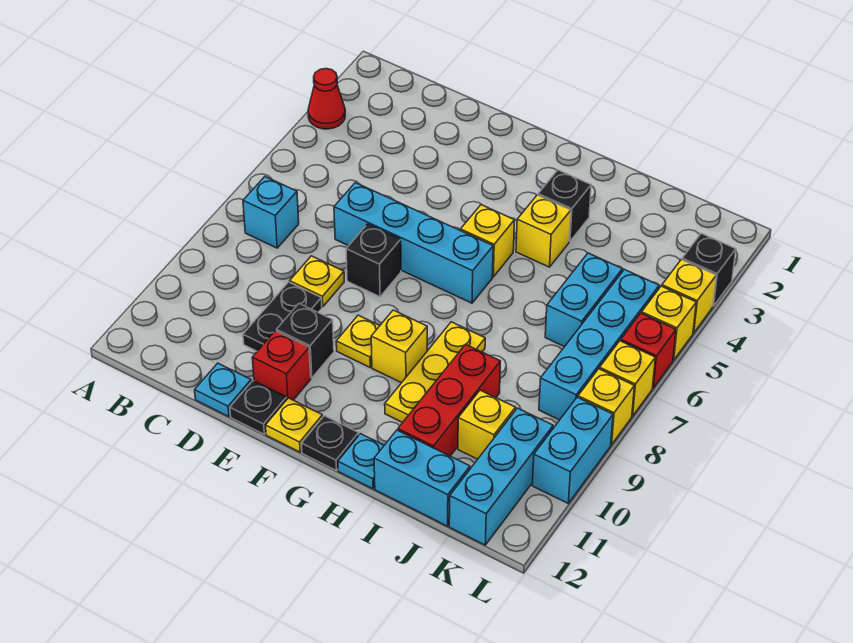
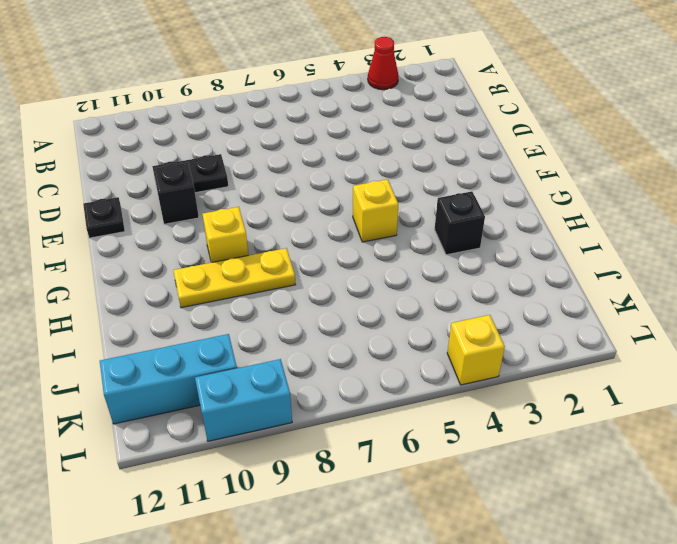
none -> cyan 1x1 brick [243,177,299,248]
none -> cyan 1x4 brick [334,183,493,303]
none -> yellow 1x1 plate [290,256,344,307]
none -> cyan 1x1 plate [195,363,251,417]

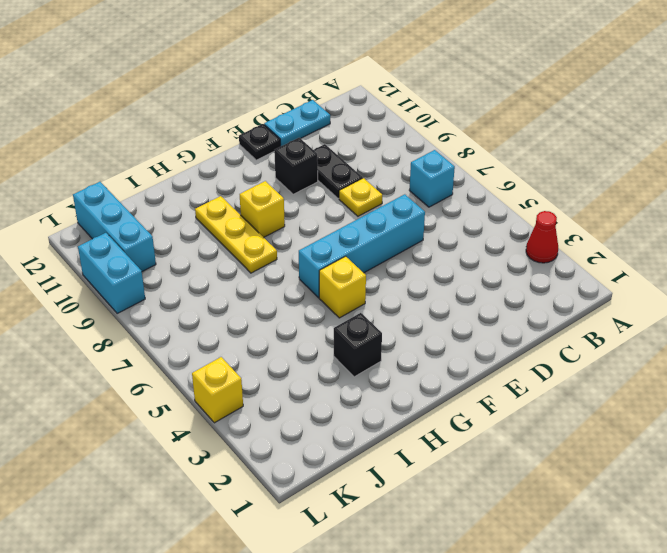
cyan 1x2 plate [264,100,330,146] -> cyan 1x1 plate [195,363,251,417]
none -> black 1x1 brick [346,224,401,297]
none -> red 1x1 brick [252,331,311,400]
none -> yellow 1x1 plate [336,315,380,367]
none -> yellow 1x1 plate [265,398,323,452]

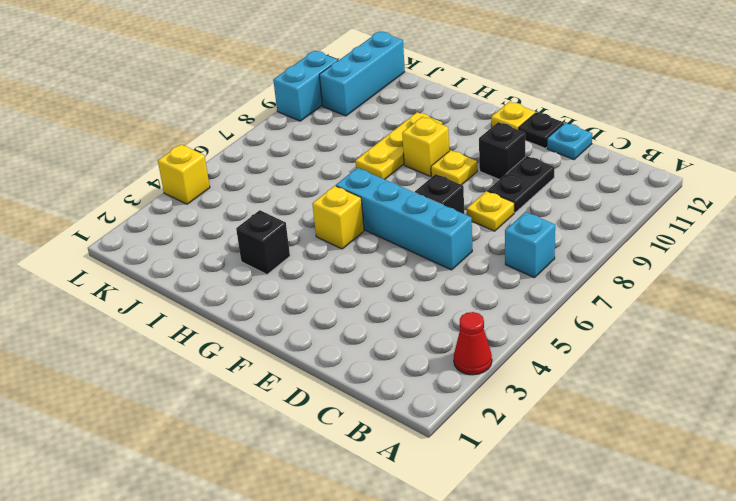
none -> red 1x1 brick [252,331,311,400]
none -> black 1x1 plate [301,416,359,471]
none -> yellow 1x1 brick [516,195,571,267]
none -> cyan 1x1 plate [338,434,384,489]

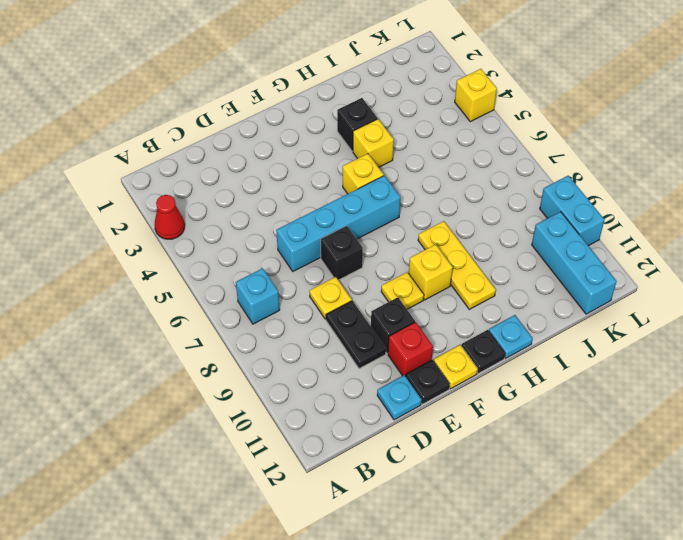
none -> red 1x3 brick [398,344,500,456]
none -> cyan 1x2 brick [374,430,470,526]
none -> cyan 1x2 brick [545,253,622,347]
none -> yellow 1x1 brick [458,390,516,459]

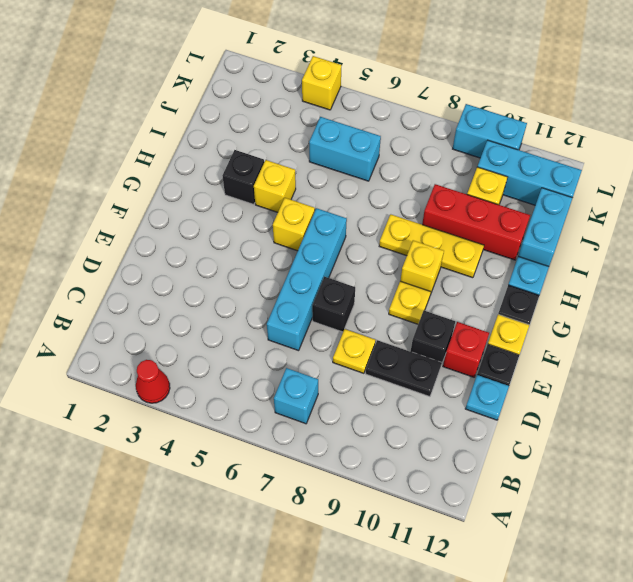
none -> cyan 1x4 brick [539,270,659,420]
none -> black 1x1 brick [682,233,736,306]
none -> yellow 1x1 brick [641,286,696,360]
none -> red 1x1 brick [621,313,676,388]

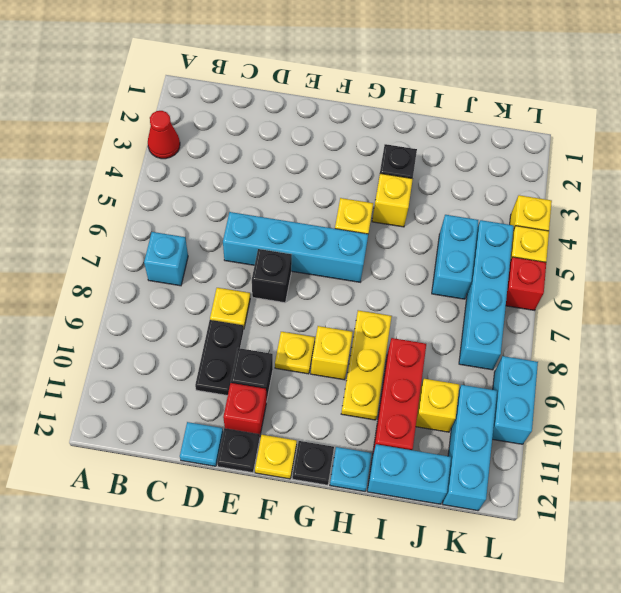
none -> black 1x1 brick [682,233,736,306]
none -> yellow 1x1 brick [600,341,655,416]
none -> yellow 1x1 brick [578,369,634,445]

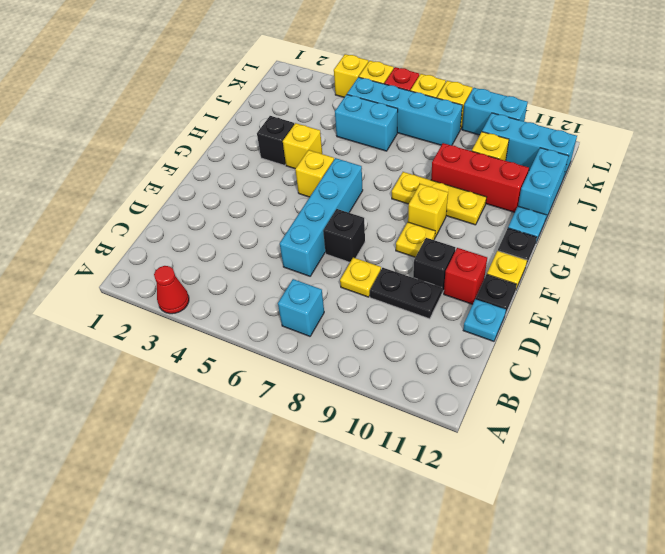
none -> black 1x1 brick [682,233,736,306]

